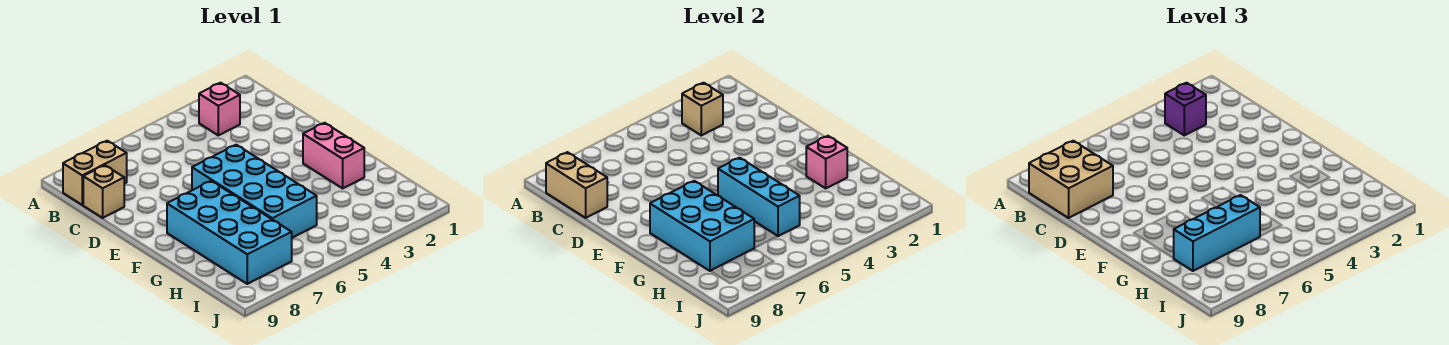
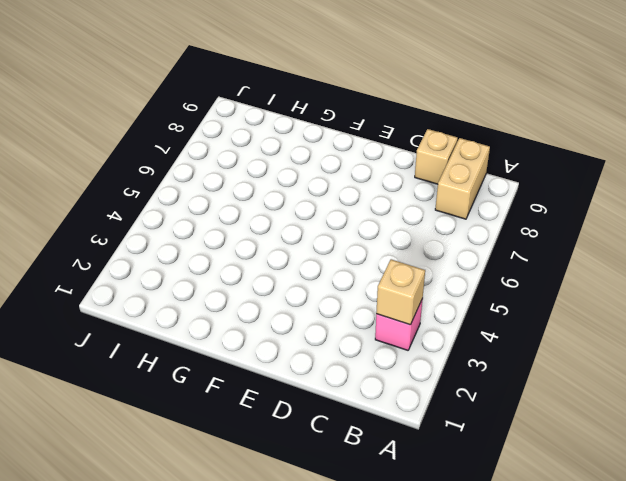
none -> cyan 2x4 brick [192,145,317,238]
none -> pink 1x2 brick [303,123,364,188]
none -> cyan 2x4 brick [167,181,292,284]

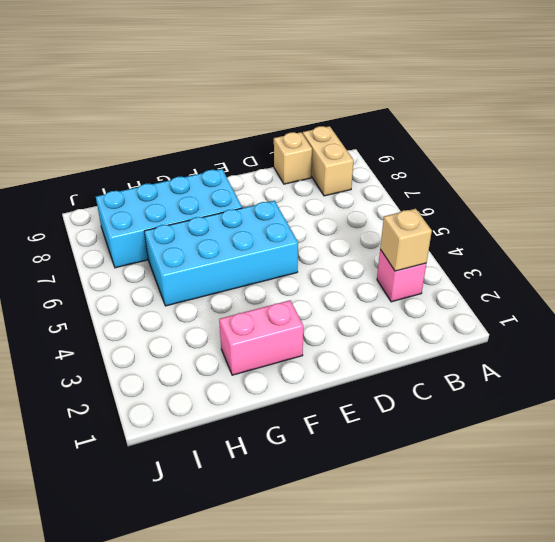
none -> tan 1x2 brick [546,152,607,218]
none -> cyan 1x3 brick [718,158,800,236]
none -> cyan 2x3 brick [650,181,754,271]

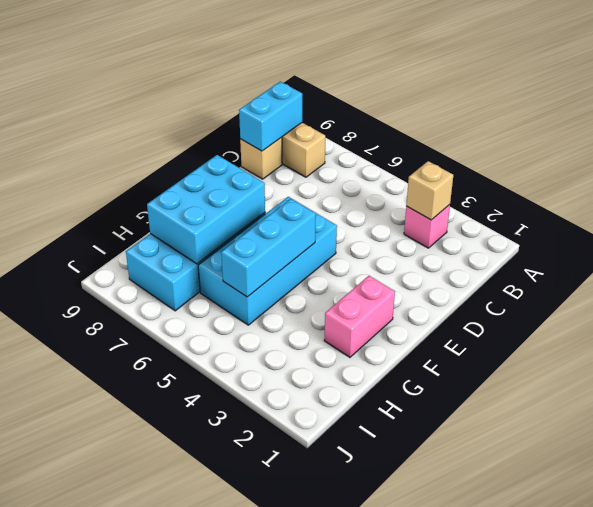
cyan 1x2 brick [239,82,302,151] -> tan 1x2 brick [546,152,607,218]
none -> pink 1x1 brick [806,136,847,188]
none -> purple 1x1 brick [1165,83,1206,135]
none -> tan 2x2 brick [1029,141,1113,218]

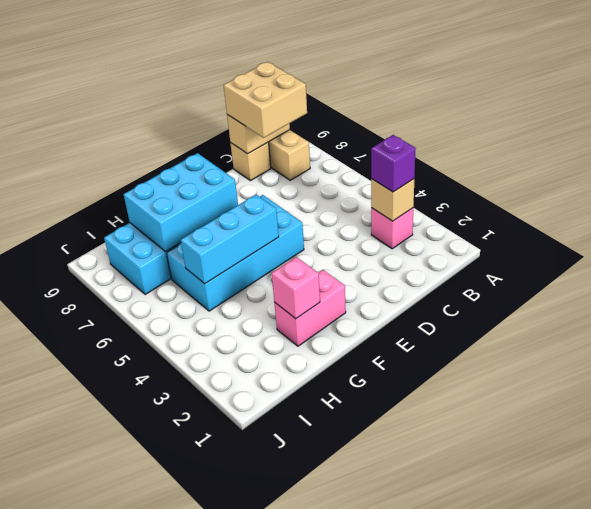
none -> cyan 1x3 brick [1174,195,1260,271]

